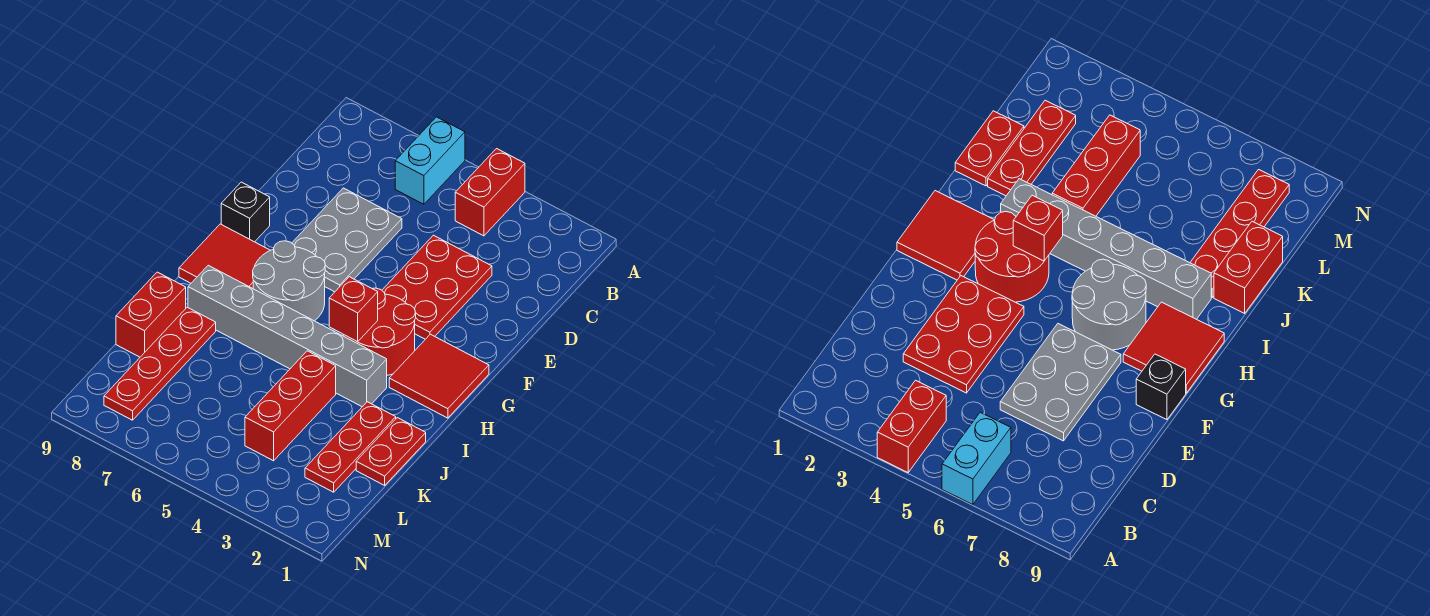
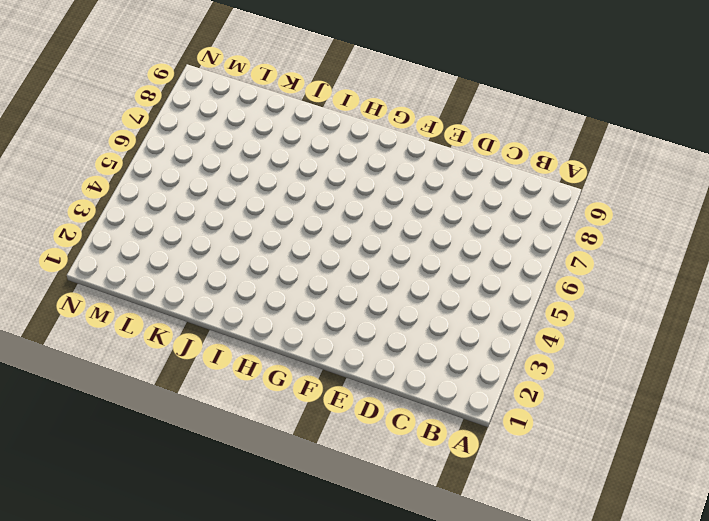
none -> red 1x2 brick [455,149,525,236]
none -> cyan 1x2 brick [395,117,465,204]
none -> red 2x3 plate [382,235,492,339]

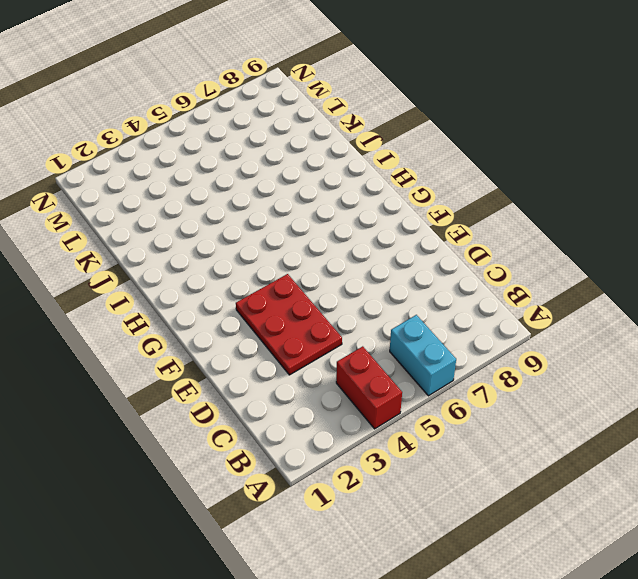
none -> grey 2x3 plate [292,188,402,292]
none -> black 1x1 brick [221,182,270,242]
none -> red 2x2 tile [389,334,489,418]

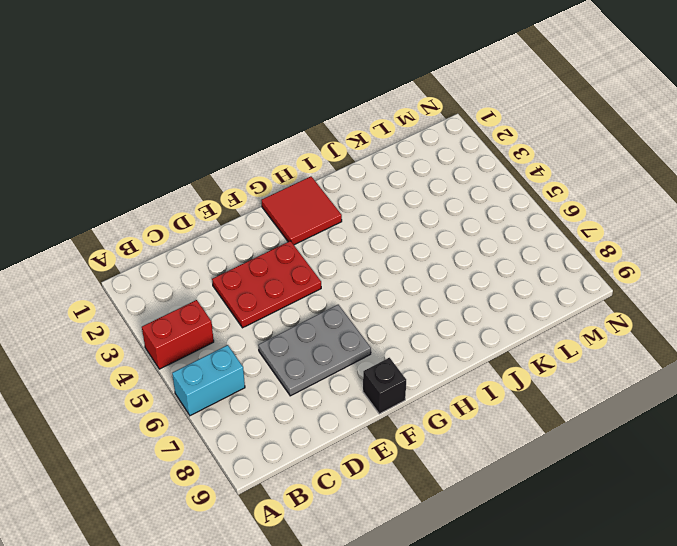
none -> red 2x2 round brick [343,288,416,375]
none -> grey 2x2 round brick [253,241,325,321]
none -> red 2x2 tile [179,224,270,289]

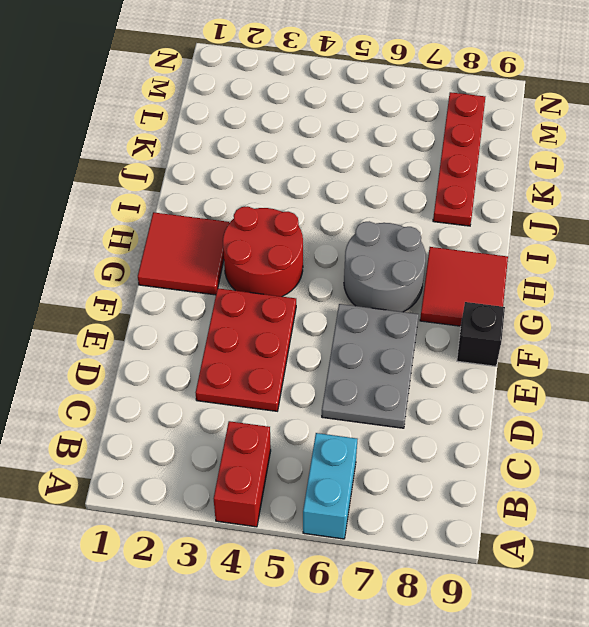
none -> grey 1x6 brick [188,265,387,407]
none -> red 1x2 plate [356,418,426,485]
none -> red 1x3 plate [305,402,396,492]

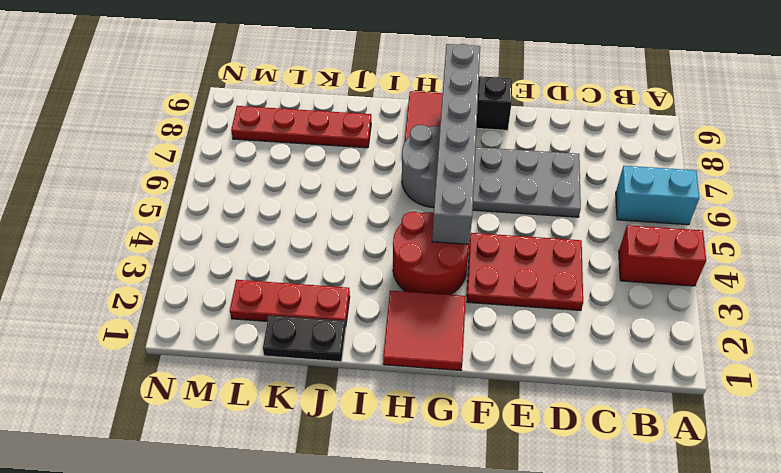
grey 1x6 brick [432,44,480,244] -> grey 1x6 brick moved to [188,265,387,407]
black 1x2 plate [263,316,346,362] -> red 1x2 plate [356,418,426,485]
none -> red 1x3 brick [245,351,336,461]
none -> red 1x2 brick [116,272,186,357]
none -> red 1x1 brick [329,277,378,342]

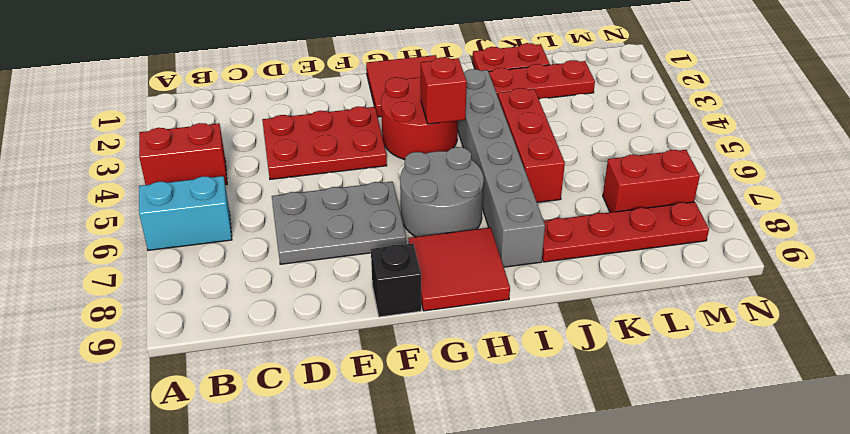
red 1x3 brick [498,88,565,202] -> red 1x3 brick turned to [245,351,336,461]
red 1x2 brick [603,150,700,212] -> red 1x2 brick moved to [116,272,186,357]

